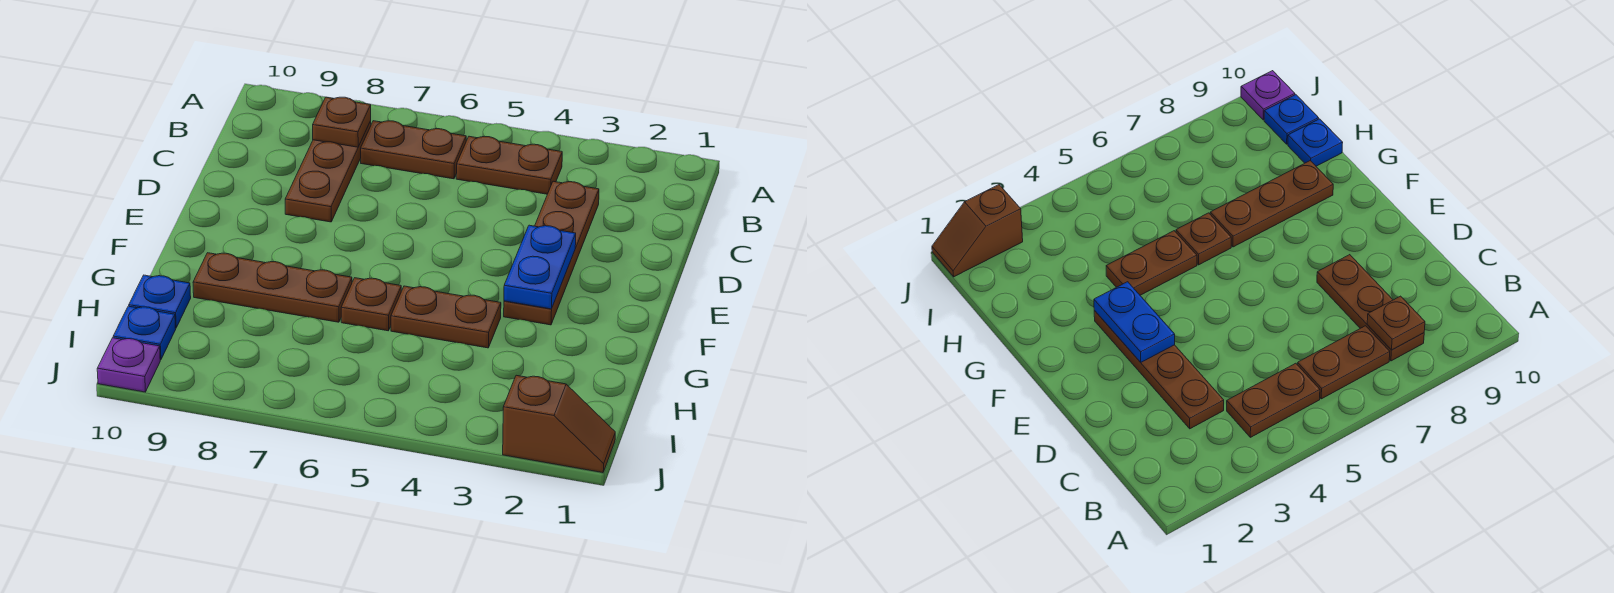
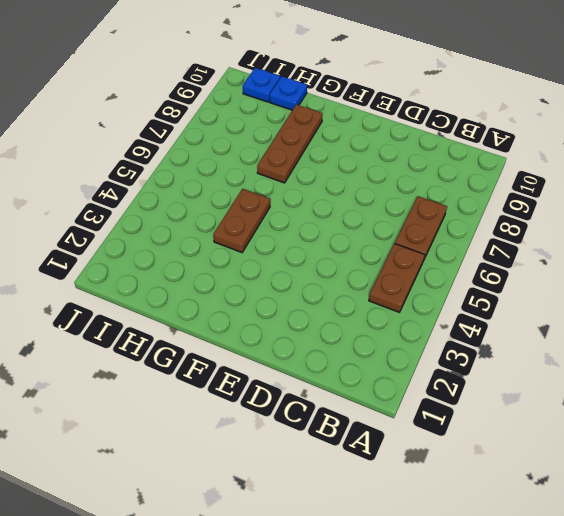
none -> brown 1x3 plate [285,121,371,222]
none -> brown 1x4 plate [504,181,599,325]
none -> brown 1x1 plate [341,278,401,331]

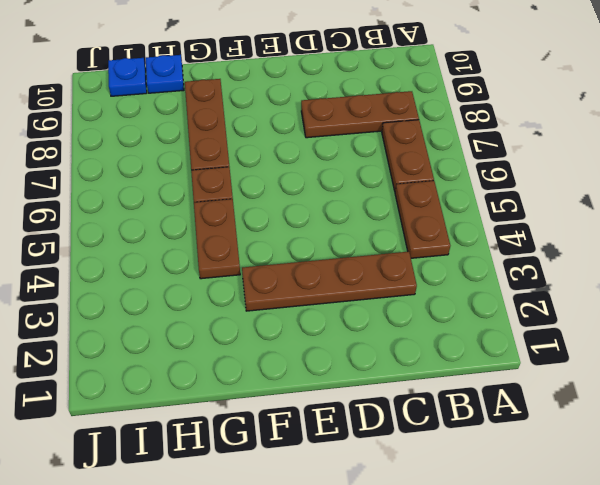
none -> brown 1x2 slope [503,375,615,473]
none -> purple 1x1 plate [97,338,160,392]
none -> brown 1x1 plate [313,97,371,147]

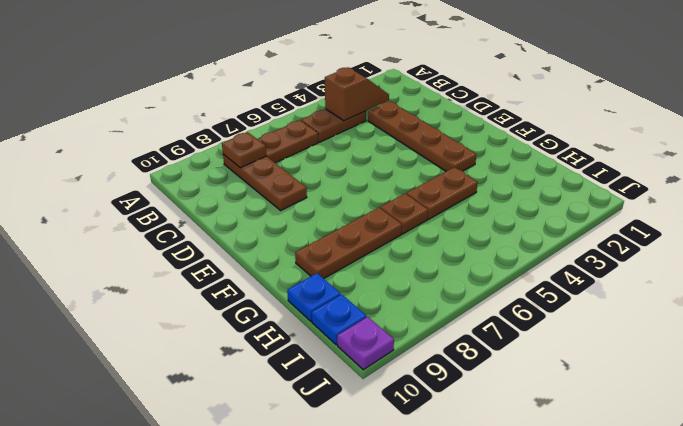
brown 1x2 slope [325,68,389,121] -> brown 1x2 slope moved to [503,375,615,473]
none -> blue 1x2 plate [504,225,576,309]

